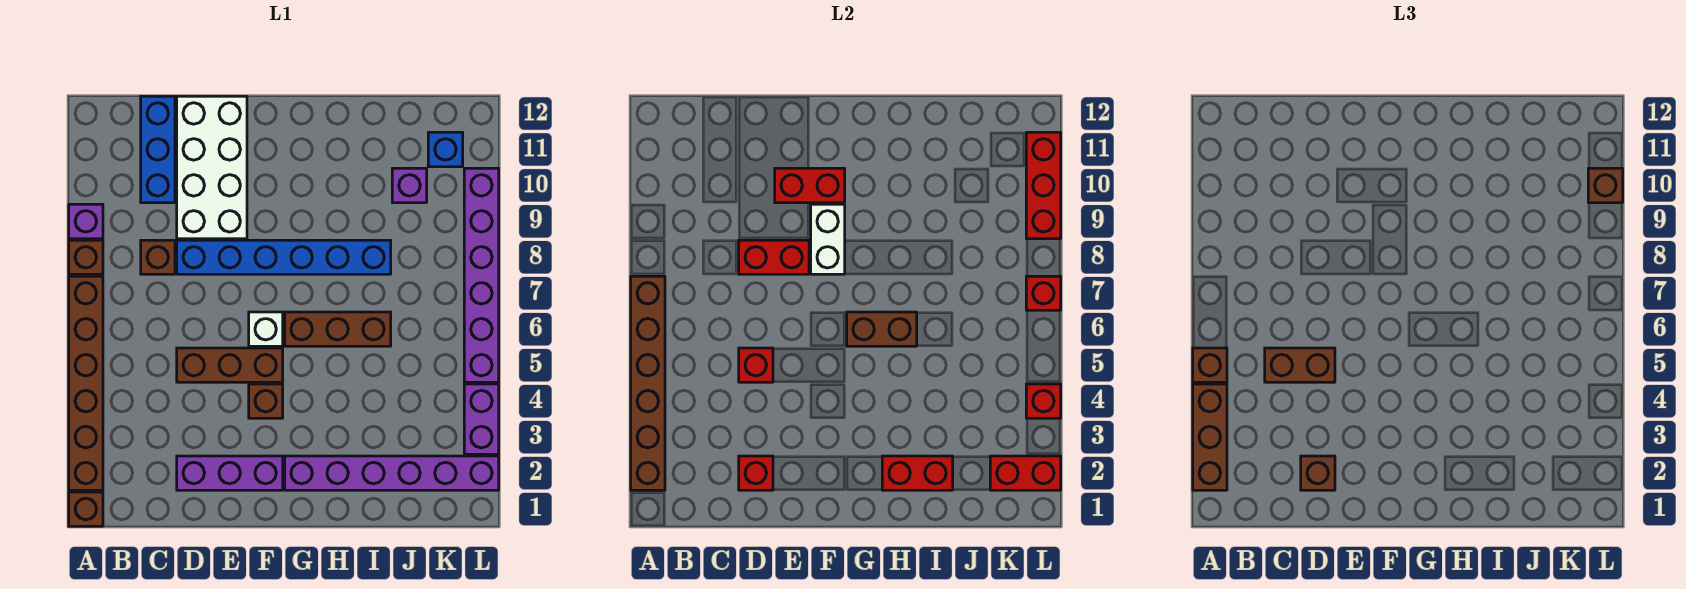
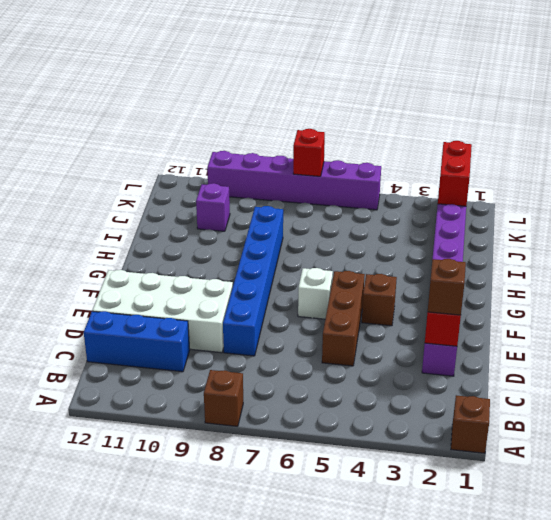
none -> brown 1x6 brick [69,276,103,490]
none -> purple 1x1 brick [69,204,103,239]
none -> brown 1x1 brick [141,240,175,274]
none -> brown 1x3 brick [285,312,391,346]

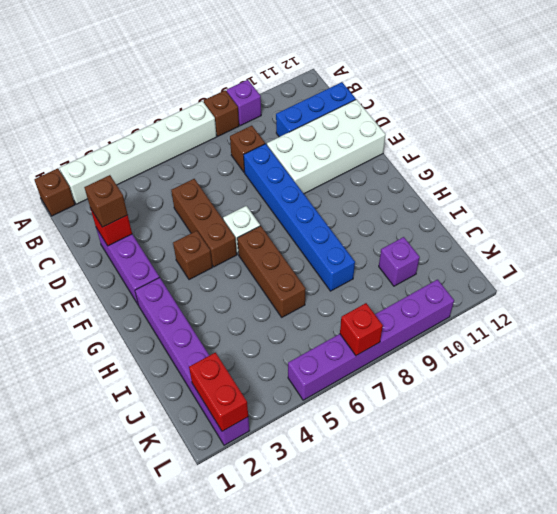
white 1x6 brick [60,101,217,204] -> brown 1x6 brick [69,276,103,490]
none -> blue 1x1 brick [428,132,463,167]
none -> purple 1x2 brick [464,384,499,454]
none -> brown 1x6 brick [631,276,665,490]
none -> red 1x1 brick [739,348,773,382]

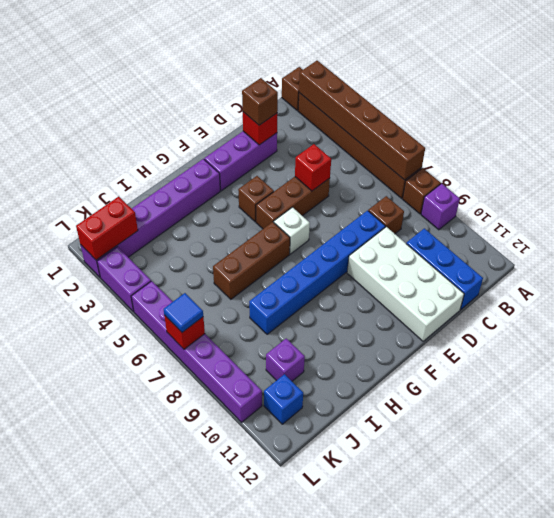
blue 1x1 tile [164,293,203,332] -> none
none -> red 1x2 brick [739,240,809,274]
none -> red 1x2 brick [775,168,845,203]
none -> white 1x2 brick [811,204,845,274]
none -> brown 1x2 brick [847,312,917,346]

